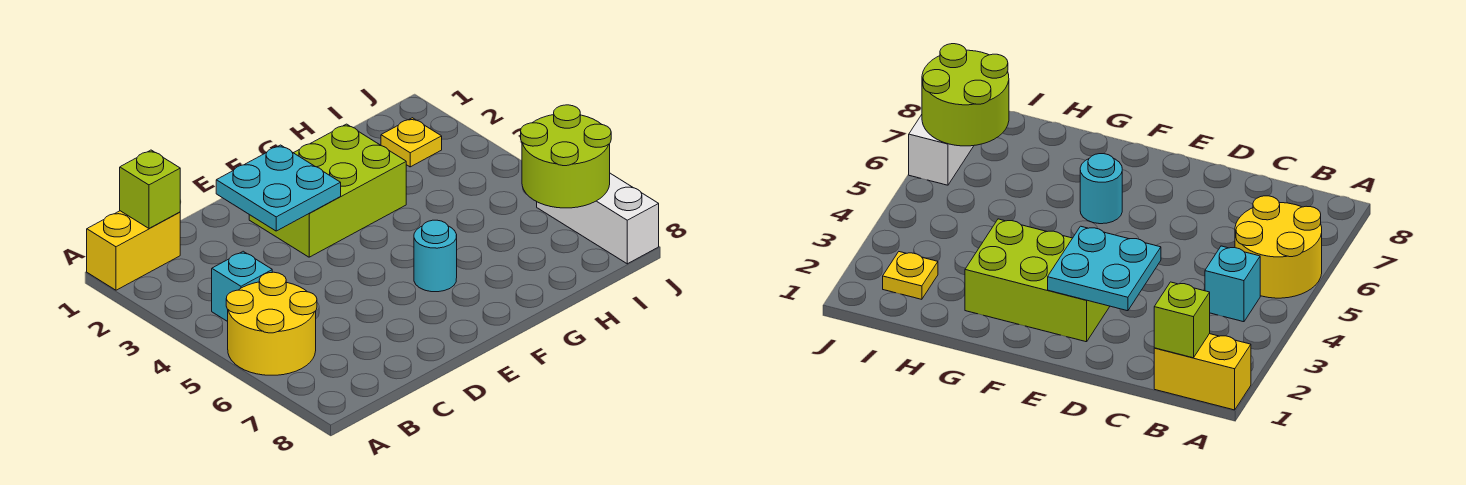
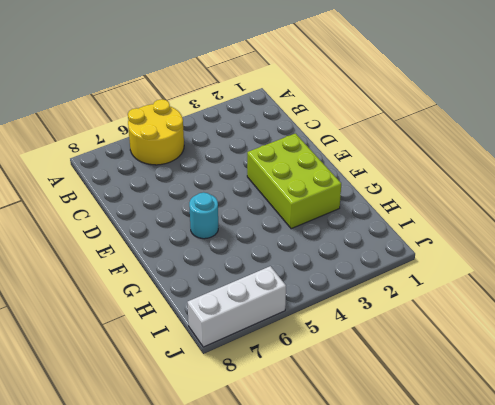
none -> yellow 1x2 brick [87,211,180,290]
none -> cyan 1x1 brick [212,251,272,322]

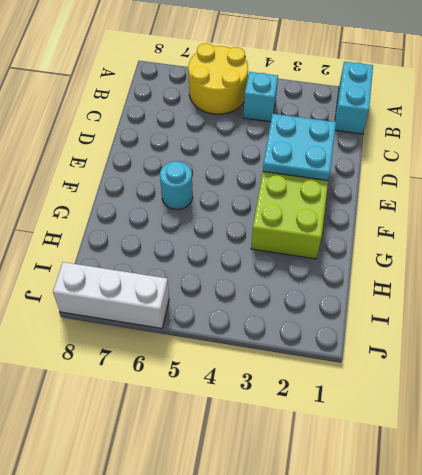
cyan 1x2 brick [335,62,373,134] -> yellow 1x2 brick [87,211,180,290]
none -> yellow 1x1 plate [381,118,442,167]
none -> lime 1x1 brick [120,150,180,229]

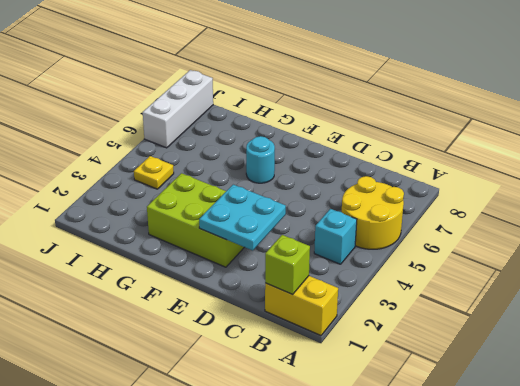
yellow 1x1 plate [134,156,174,189] -> yellow 1x1 plate moved to [381,118,442,167]
none -> lime 2x2 round brick [521,105,611,208]

